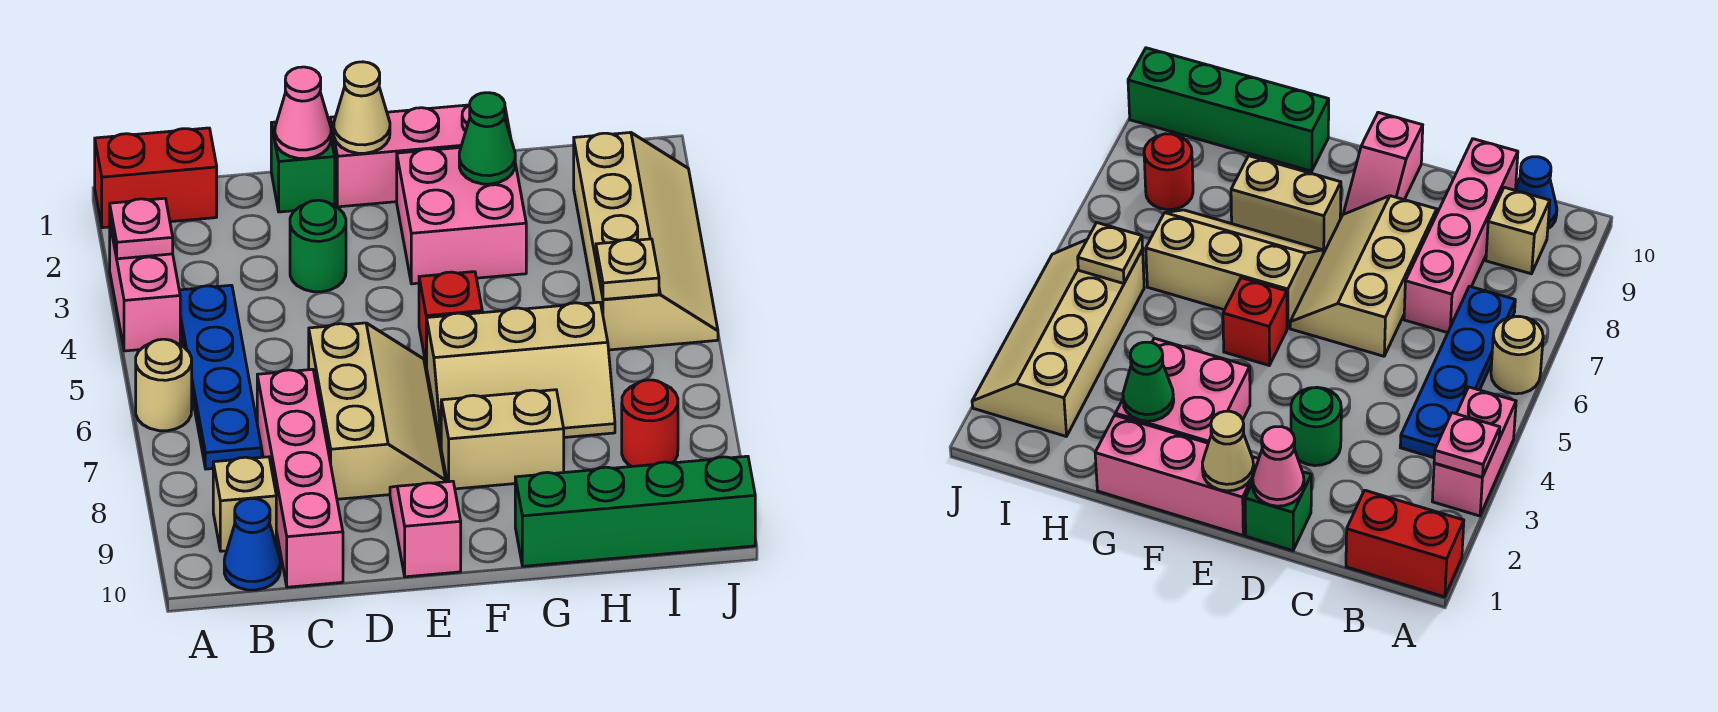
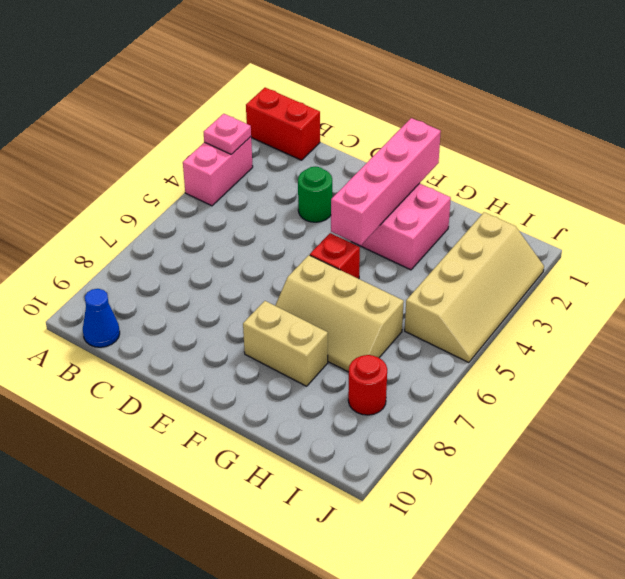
pink 1x4 brick [331,118,441,245] -> pink 1x4 brick moved to [257,369,343,587]
none -> tan 1x1 round brick [136,339,192,431]
none -> blue 1x4 plate [179,285,262,469]
none -> tan 1x1 brick [213,457,276,551]

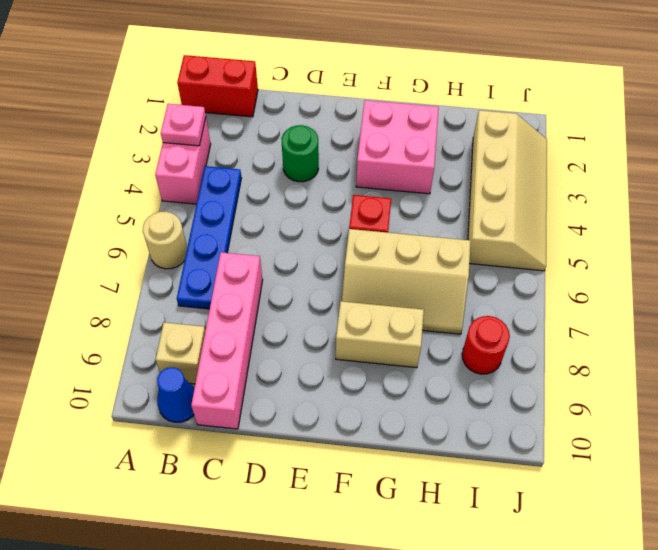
none -> green 1x1 brick [271,122,335,212]
none -> tan 2x3 slope [309,323,446,499]
none -> pink 1x3 brick [330,105,511,207]

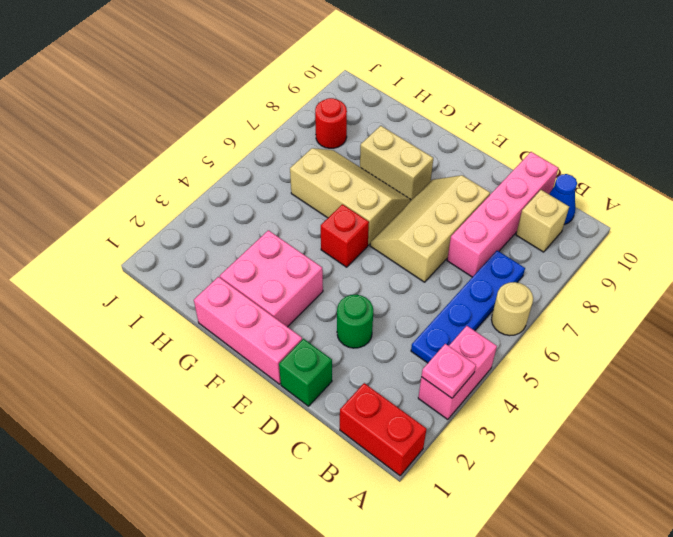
none -> pink 1x2 slope [390,481,461,577]
none -> green 1x4 brick [515,456,755,566]
none -> tan 2x4 slope [574,132,718,350]

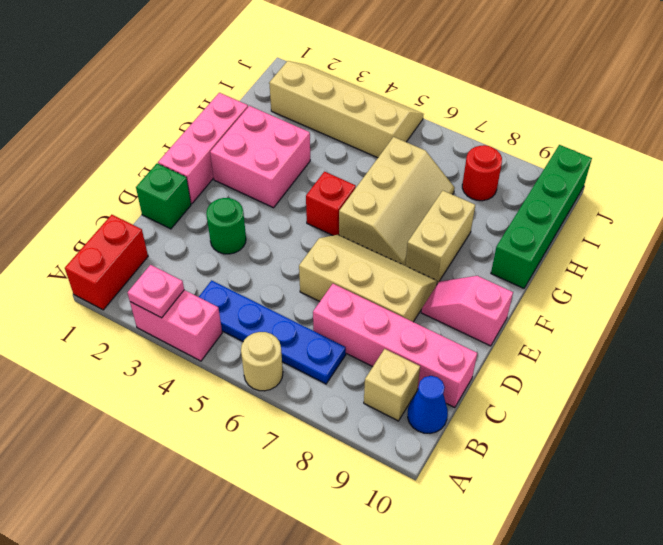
none -> pink 1x1 cone [275,67,331,159]
none -> tan 1x1 cone [334,62,390,153]
none -> green 1x1 cone [459,93,515,184]

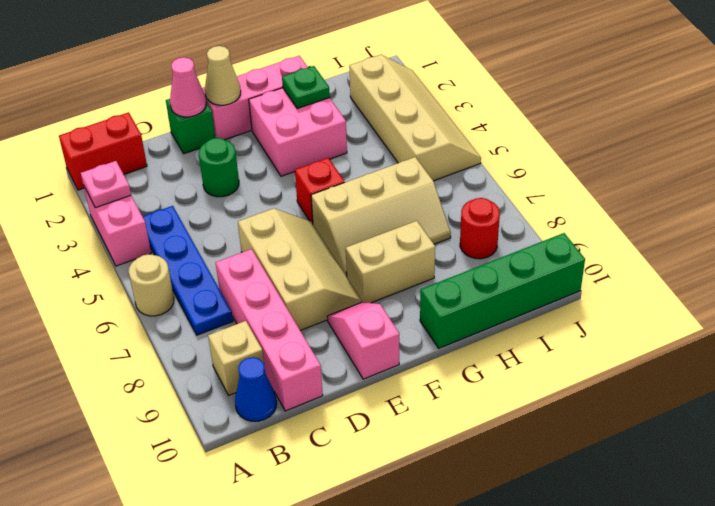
green 1x1 plate [282,66,330,109] -> green 1x1 cone [459,93,515,184]
none -> tan 1x1 plate [596,239,659,299]

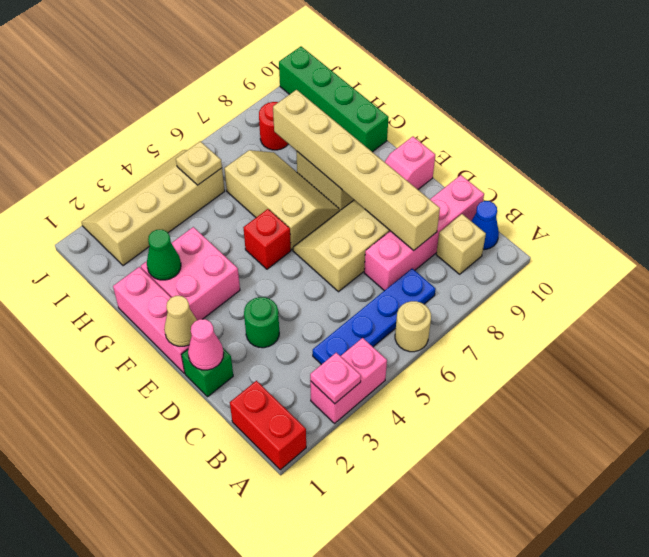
tan 1x6 brick [273,90,440,250] -> none

